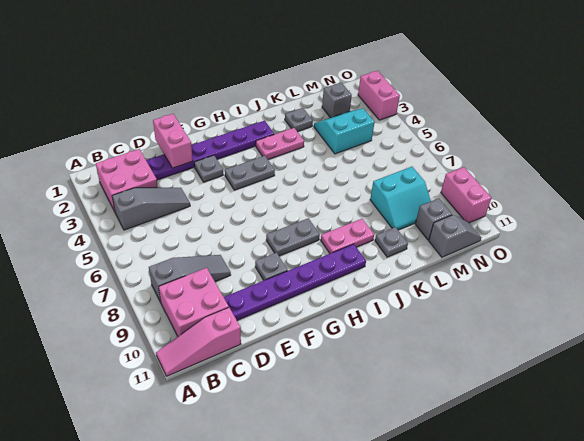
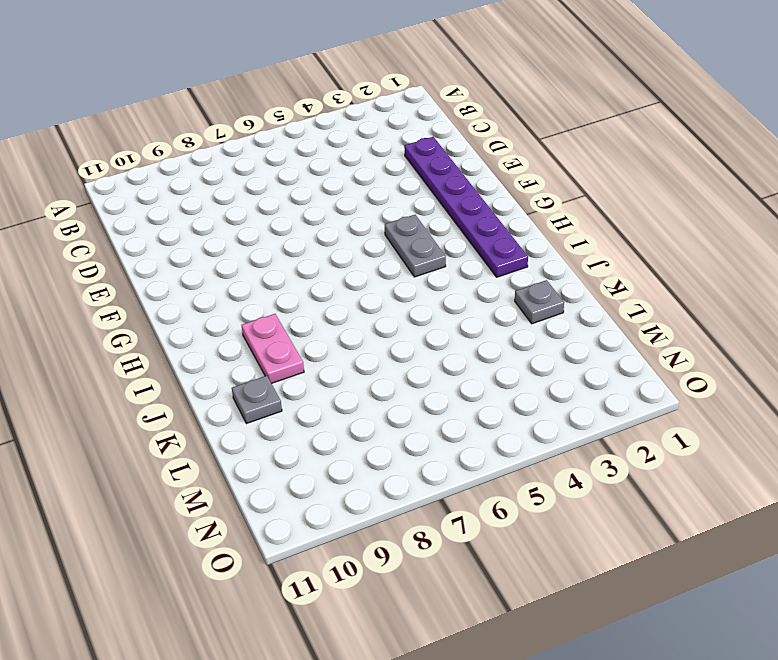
none -> pink 1x3 slope [156,308,241,376]
none -> pink 2x2 brick [96,149,158,212]
none -> grey 1x3 slope [112,188,190,230]

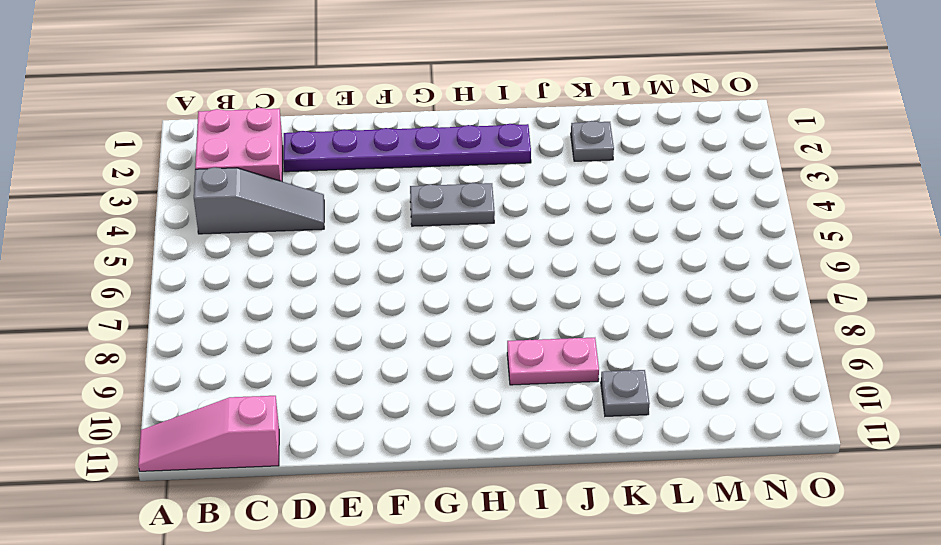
none -> grey 1x3 slope [149,255,231,302]
none -> pink 2x2 brick [159,268,229,336]
none -> purple 1x6 plate [224,244,366,320]

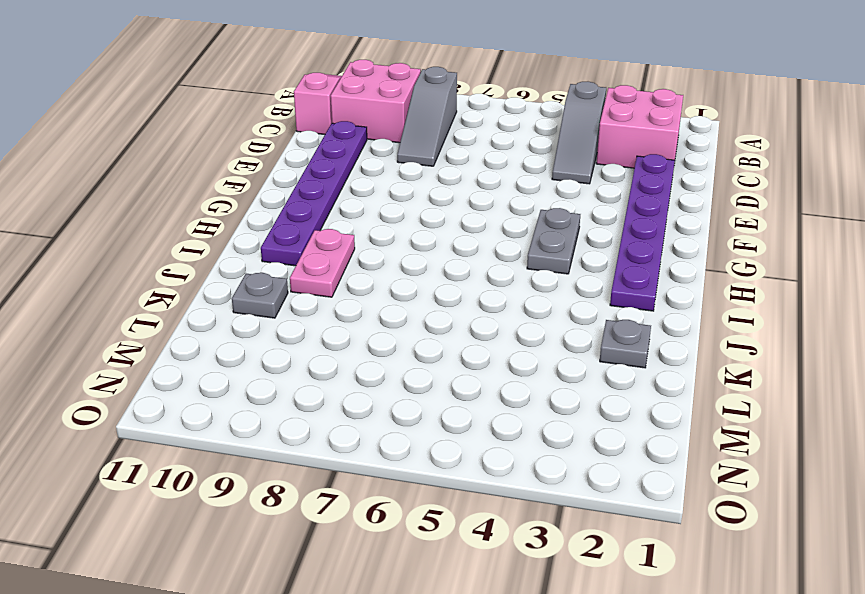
none -> grey 1x1 plate [194,155,223,182]
none -> grey 1x1 plate [255,253,288,280]
none -> grey 1x2 plate [266,218,320,256]

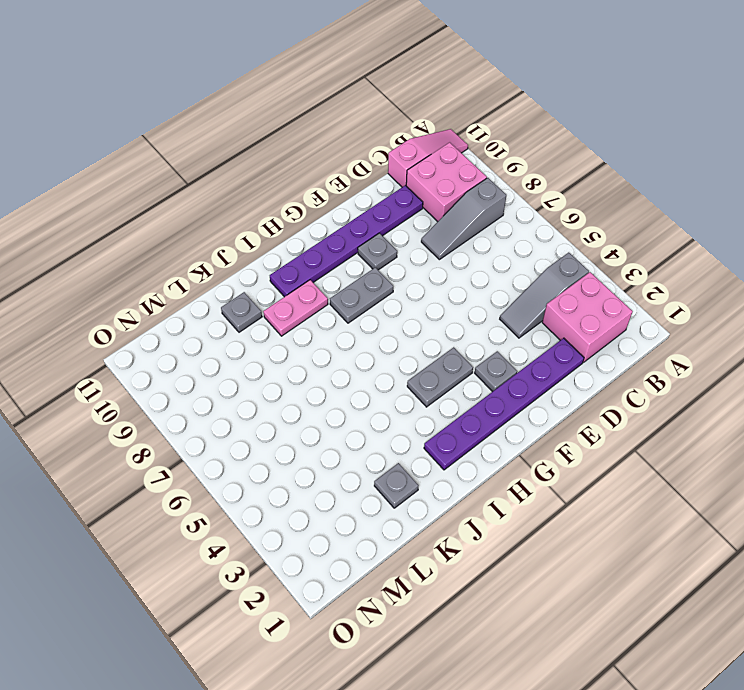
none -> pink 1x2 plate [256,128,304,159]
none -> cyan 2x2 slope [314,109,375,154]
none -> cyan 2x2 slope [370,167,431,230]

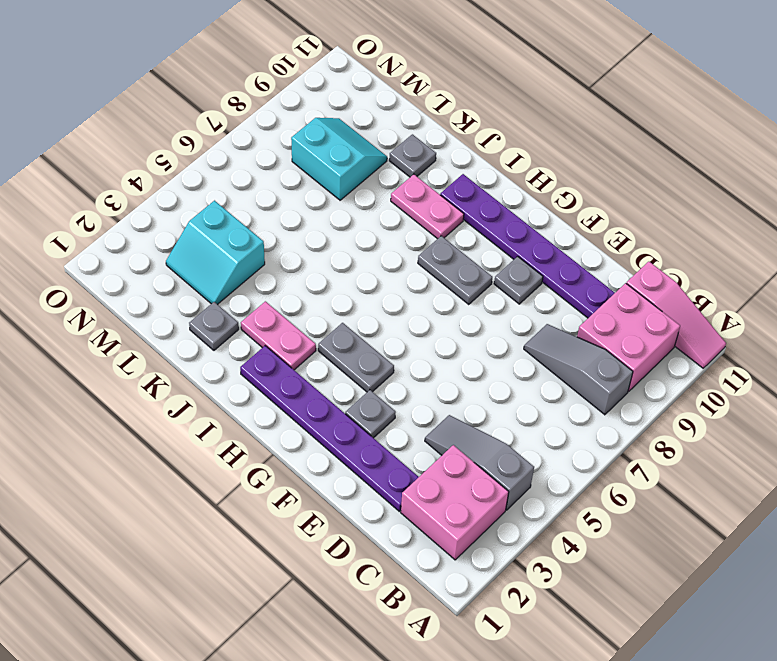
none -> grey 1x1 brick [322,83,352,118]
none -> grey 1x1 brick [415,198,452,240]
none -> grey 1x2 slope [429,215,481,257]

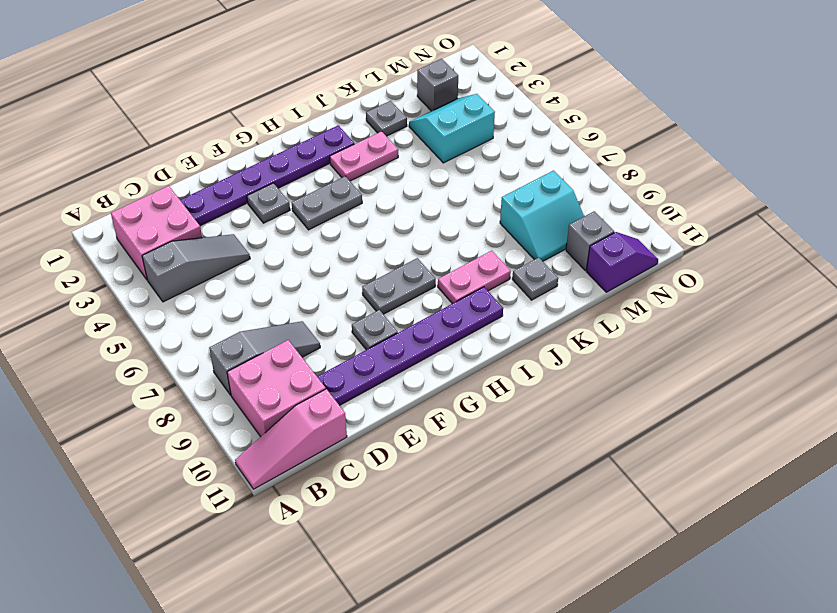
purple 1x2 slope [586,232,658,292] -> grey 1x2 slope [429,215,481,257]
none -> pink 1x2 brick [358,71,400,120]
none -> pink 1x2 brick [441,167,492,223]
none -> pink 1x2 brick [153,114,193,168]

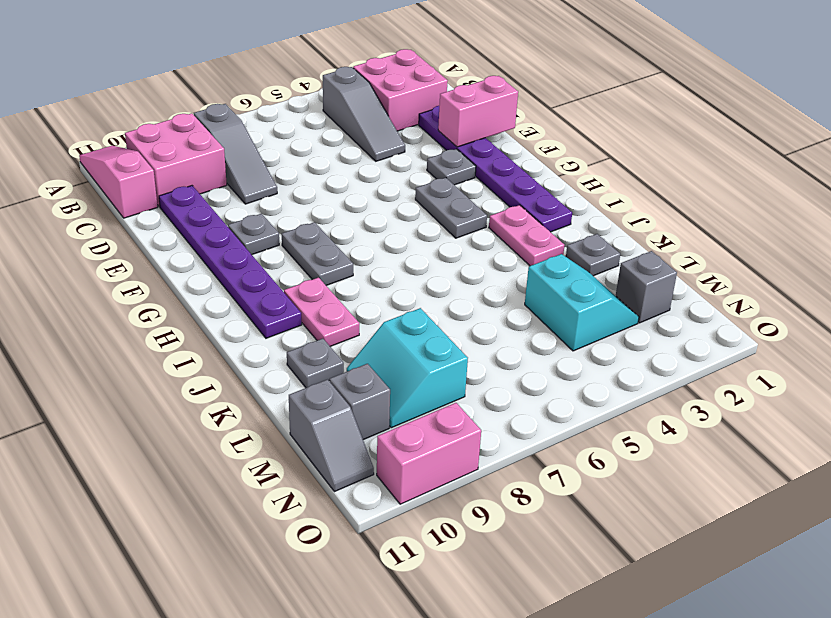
none -> pink 1x2 brick [358,71,400,120]

